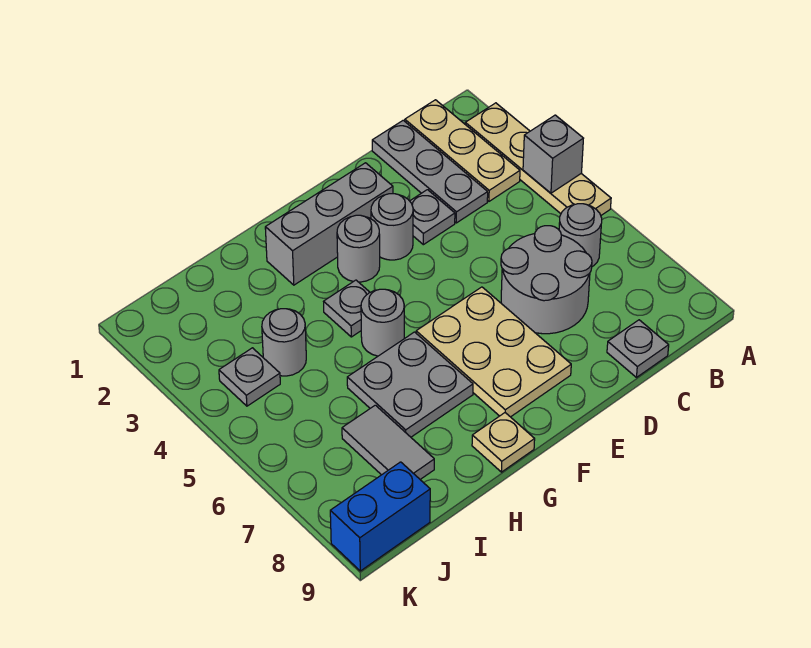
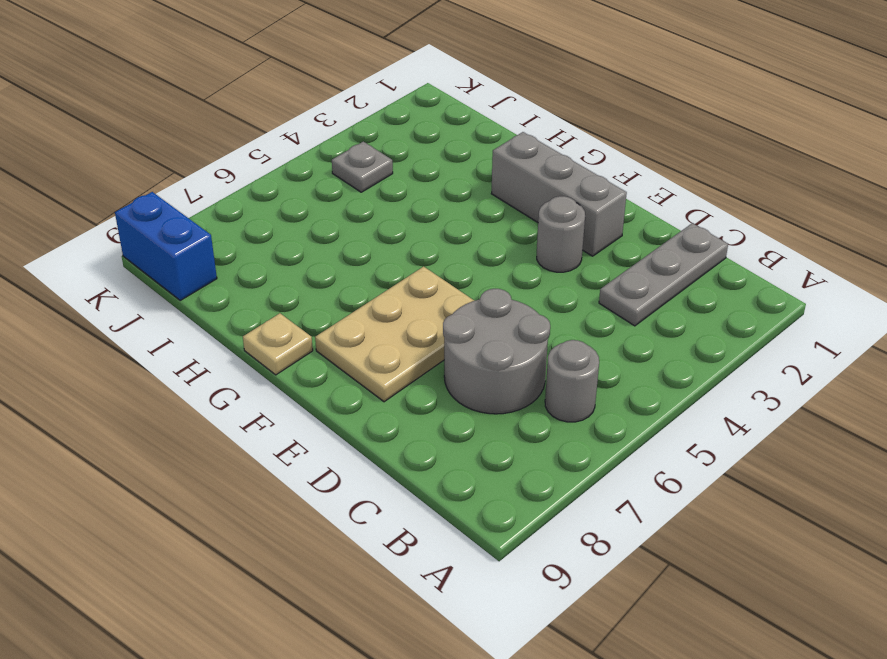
none -> tan 1x4 plate [465,103,611,215]
none -> tan 1x3 plate [405,100,520,201]
none -> grey 1x1 plate [607,320,669,377]

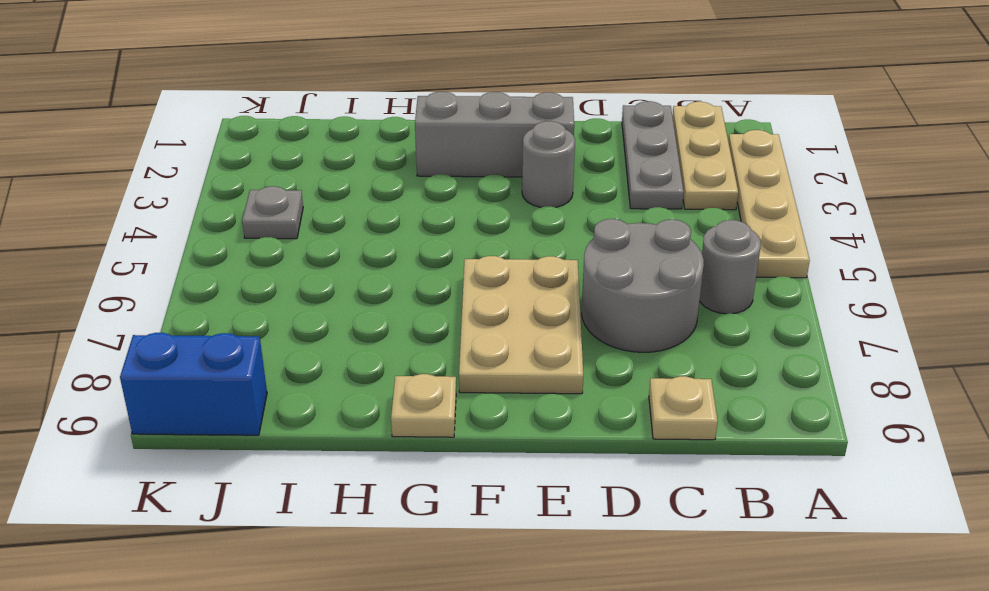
tan 1x1 plate [649,376,718,440] -> grey 1x1 plate [607,320,669,377]
none -> grey 1x1 plate [410,190,455,245]
none -> grey 1x1 round brick [337,215,380,282]
none -> grey 1x1 plate [324,280,370,337]

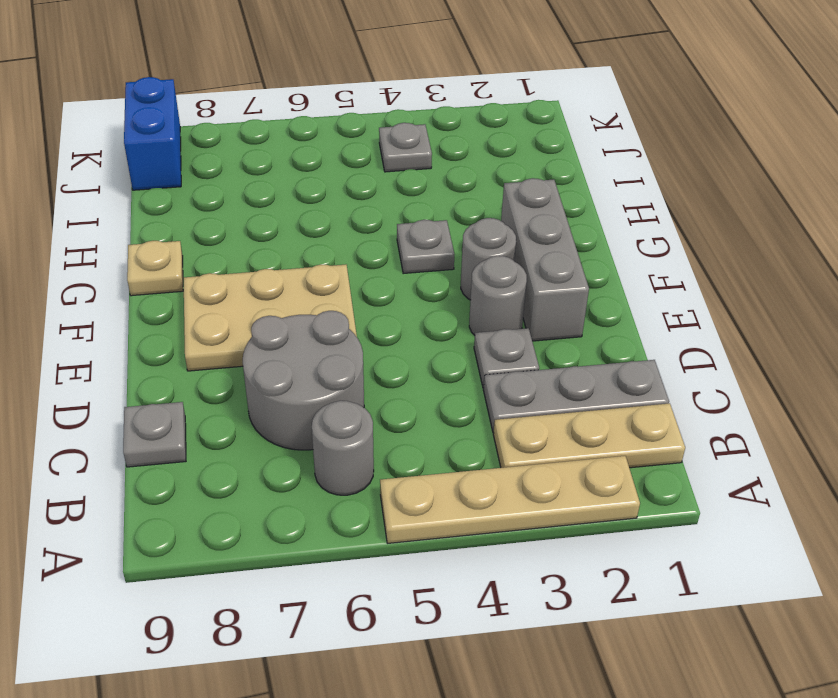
none -> grey 1x1 round brick [361,289,404,356]
none -> grey 2x2 plate [347,332,473,437]
none -> grey 1x1 round brick [262,309,306,376]

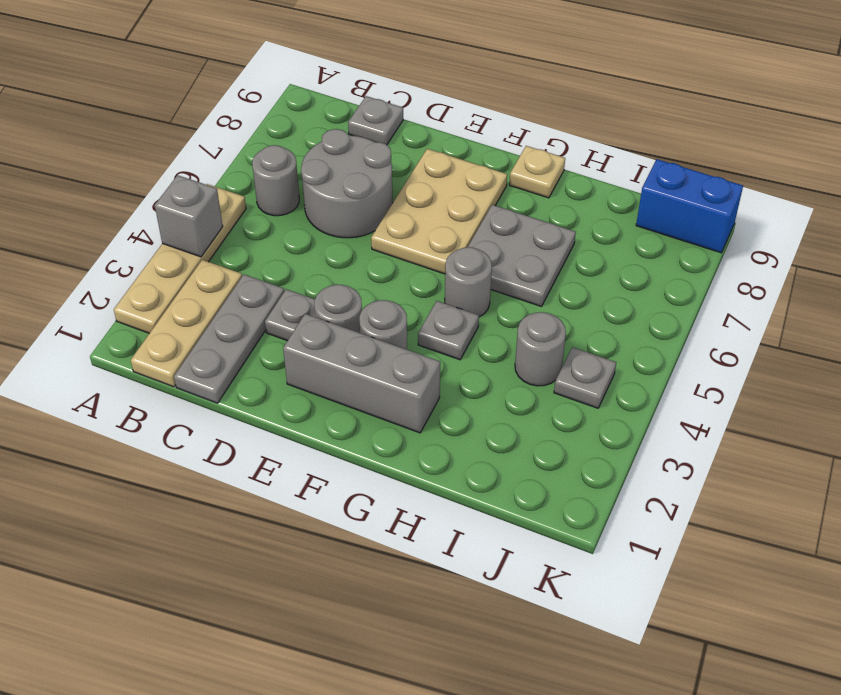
none -> grey 1x2 tile [342,405,434,479]

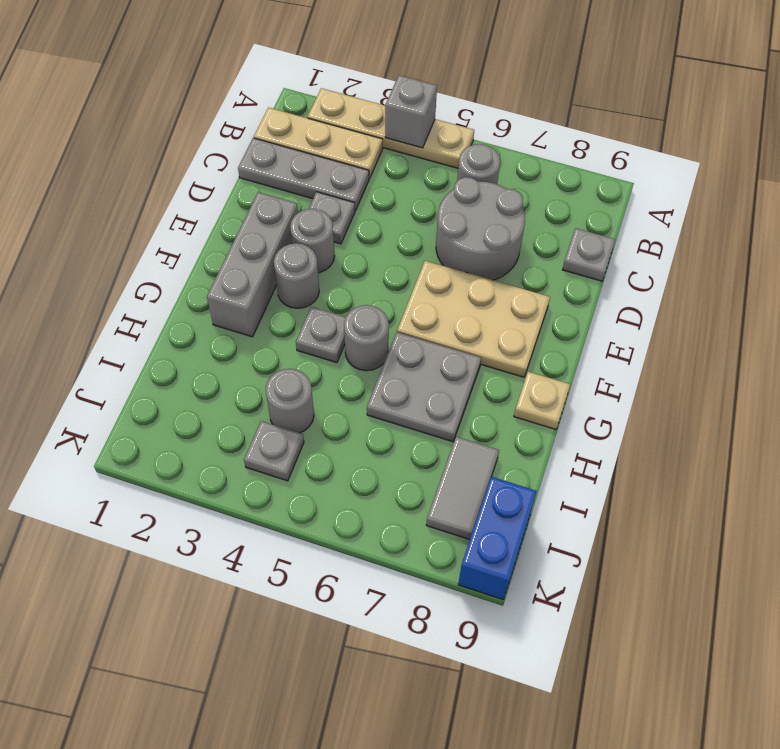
grey 1x2 tile [426,437,499,540] -> grey 1x2 tile turned to [342,405,434,479]

